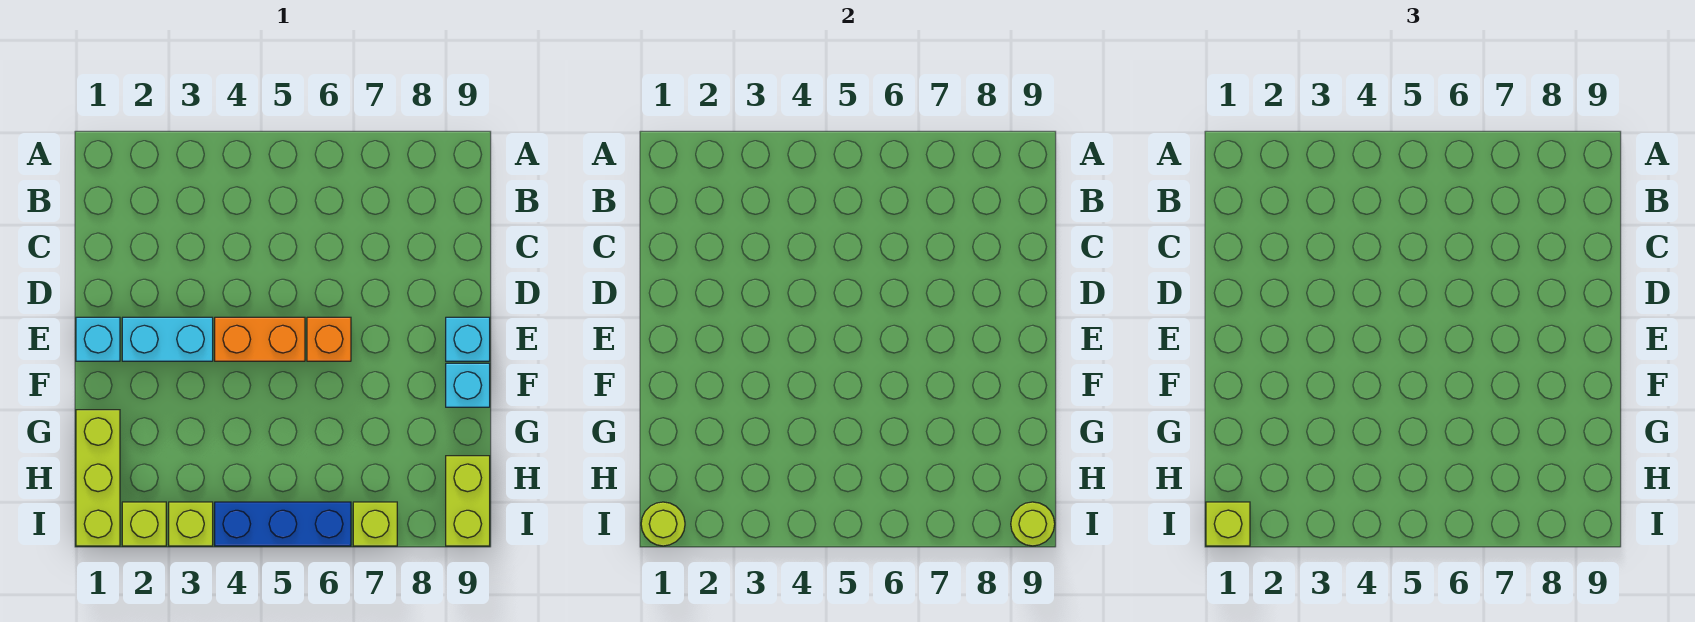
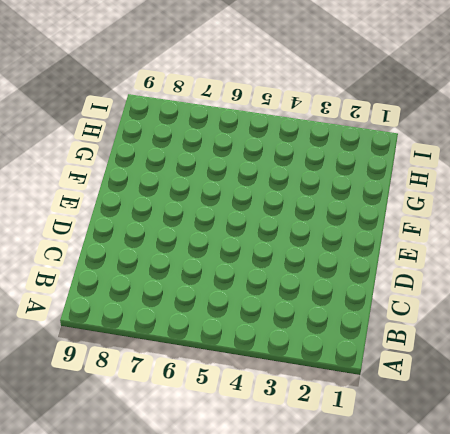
none -> cyan 1x1 brick [76,317,120,361]
none -> cyan 1x2 brick [122,317,213,361]
none -> orange 1x2 brick [215,317,305,361]

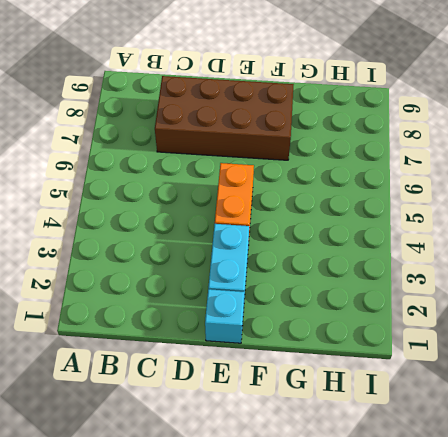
brown 2x4 brick [155,76,294,160] -> none
none -> orange 1x1 brick [307,317,351,361]
none -> cyan 1x1 brick [446,317,490,361]
none -> cyan 1x1 brick [446,363,490,407]

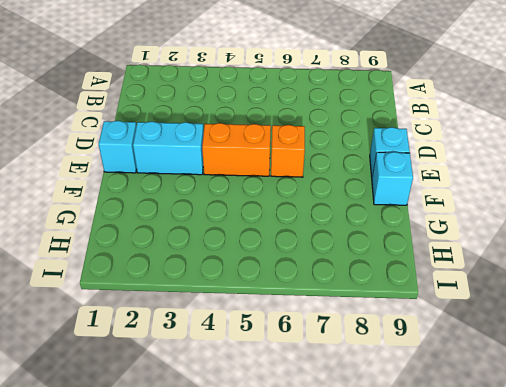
none -> lime 1x3 brick [76,410,120,546]
none -> lime 1x2 brick [446,456,490,546]
none -> lime 1x1 brick [122,502,166,546]

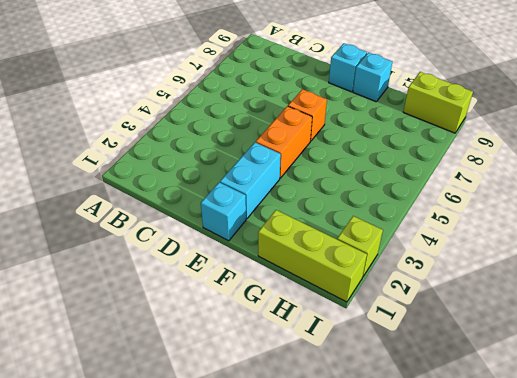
none -> lime 1x1 brick [169,502,213,546]
none -> blue 1x3 brick [215,502,351,546]
none -> lime 1x1 brick [353,502,397,546]

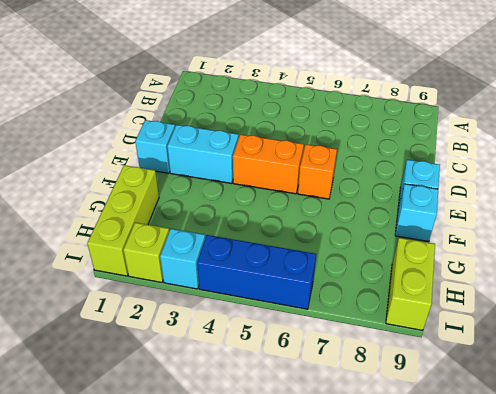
cyan 1x1 brick [160,229,205,289] -> lime 1x1 brick [169,502,213,546]
none -> lime 1x1 brick [353,502,397,546]
none -> lime 1x1 round brick [641,502,685,546]
none -> lime 1x1 round brick [1011,502,1055,546]

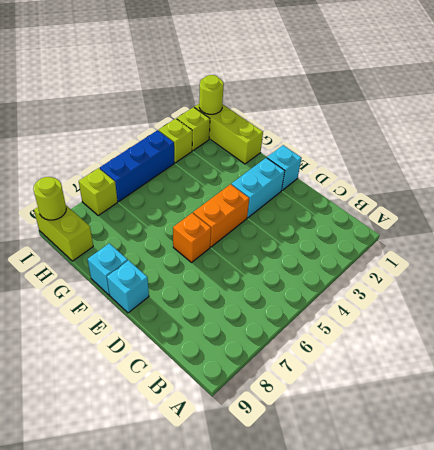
none -> lime 1x1 brick [1206,502,1250,546]

